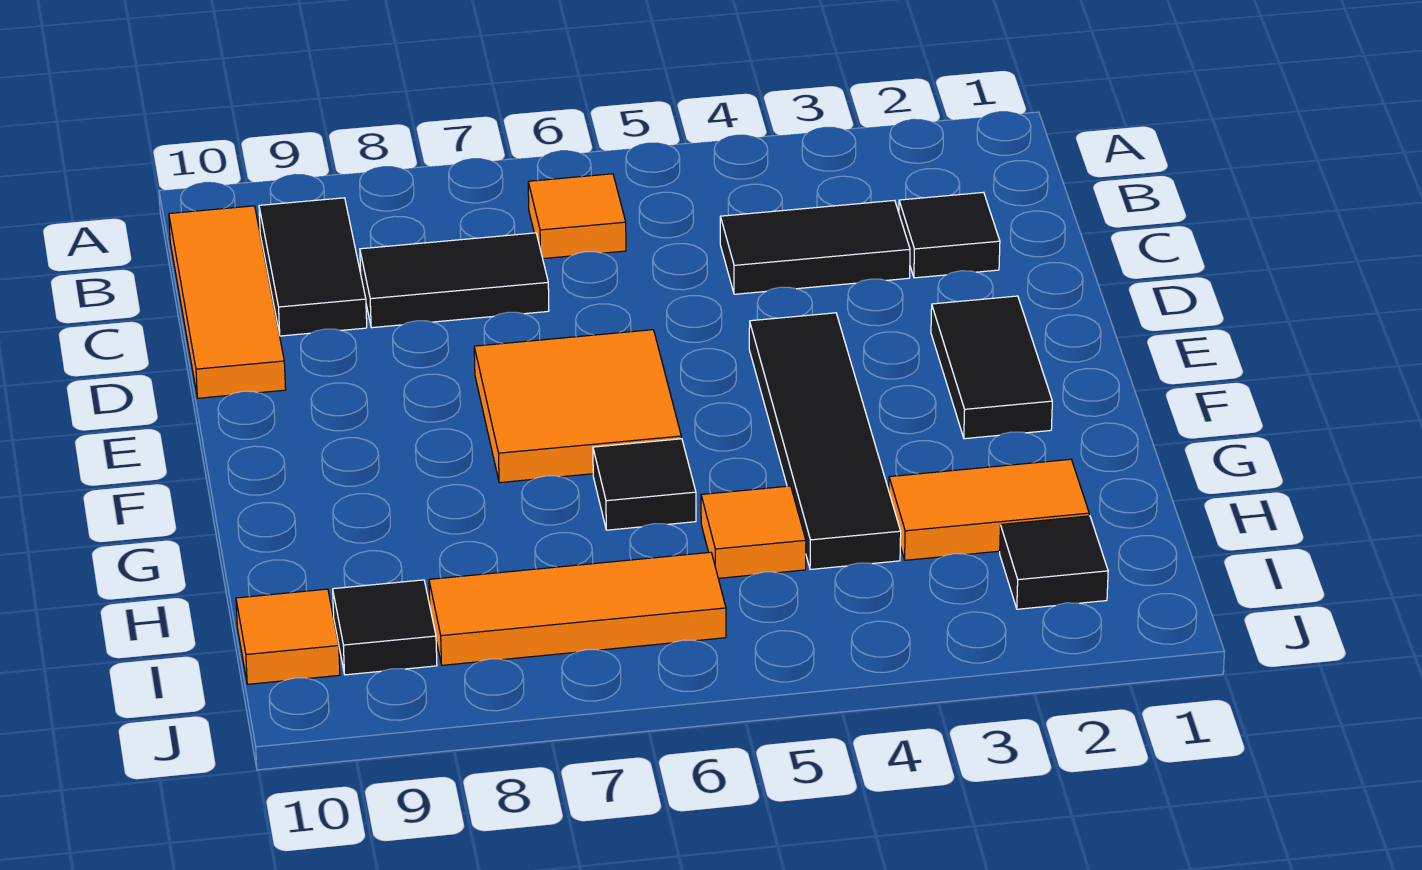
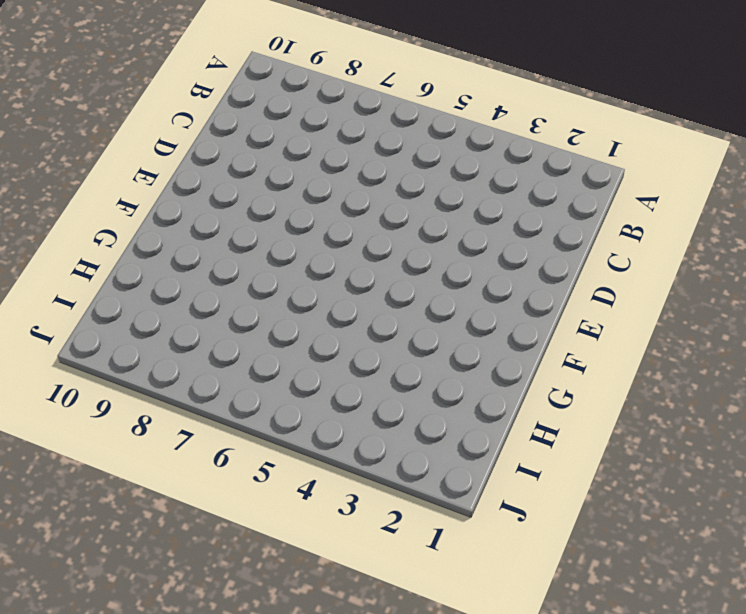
none -> orange 1x1 tile [528,174,626,259]
none -> black 1x2 tile [259,198,367,336]
none -> orange 1x3 tile [169,206,286,398]

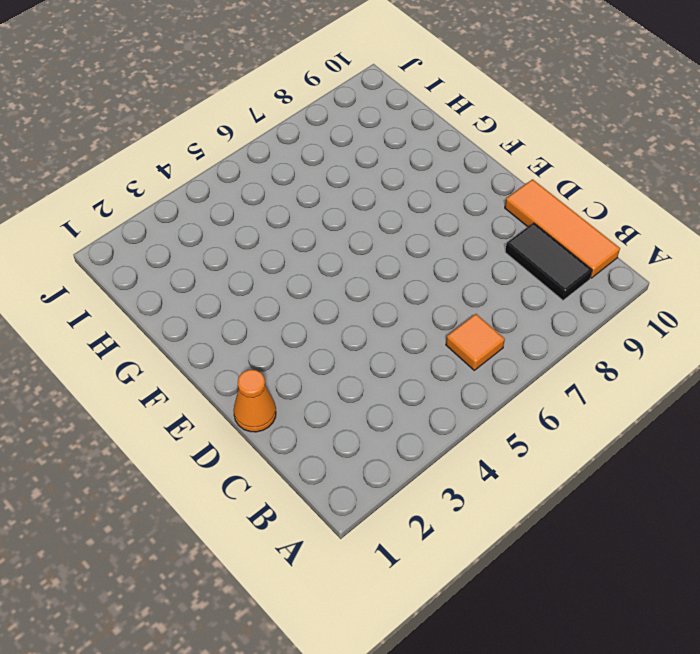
orange 1x1 cone [234,370,276,432] -> none
none -> black 1x1 tile [899,192,1000,278]
none -> black 1x2 tile [720,200,910,294]
none -> black 1x2 tile [360,233,549,328]

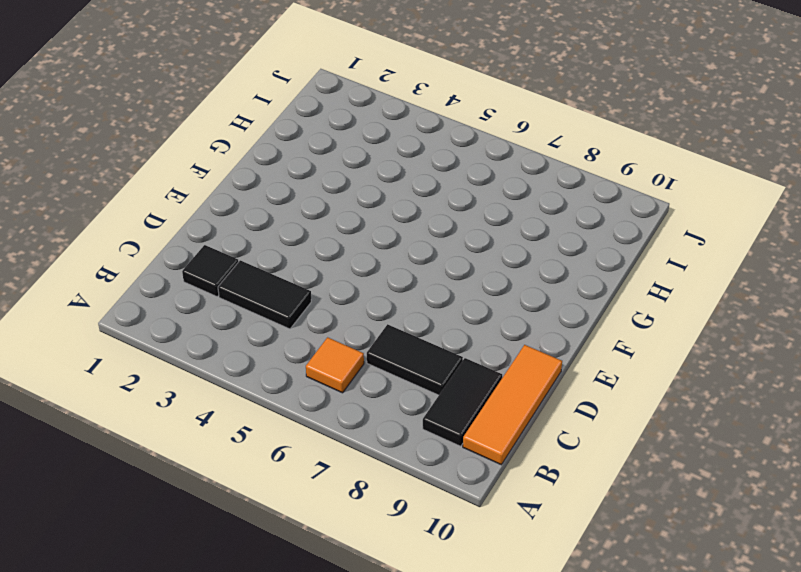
none -> black 1x2 tile [931,296,1052,439]
none -> black 1x4 tile [749,313,901,569]
none -> orange 2x2 tile [474,330,681,483]

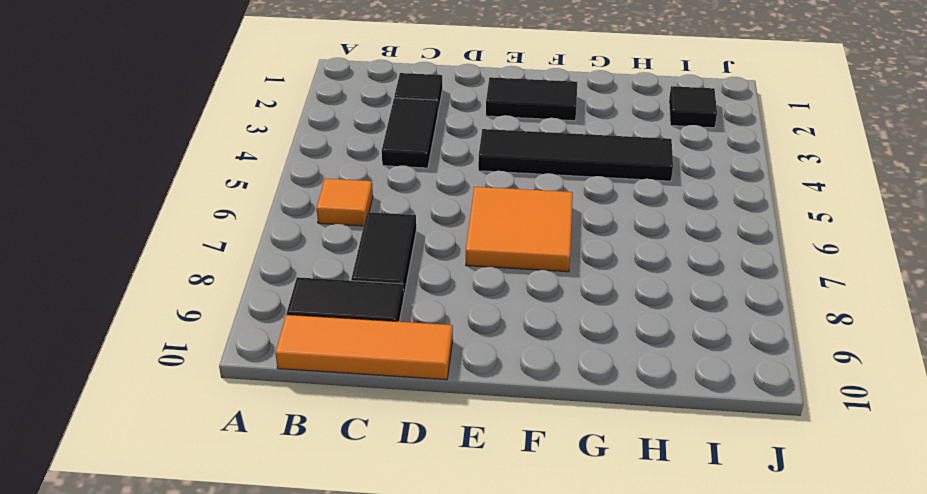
none -> black 1x1 tile [593,439,696,530]
none -> orange 1x2 tile [889,459,1089,560]
none -> orange 1x1 tile [701,486,806,578]

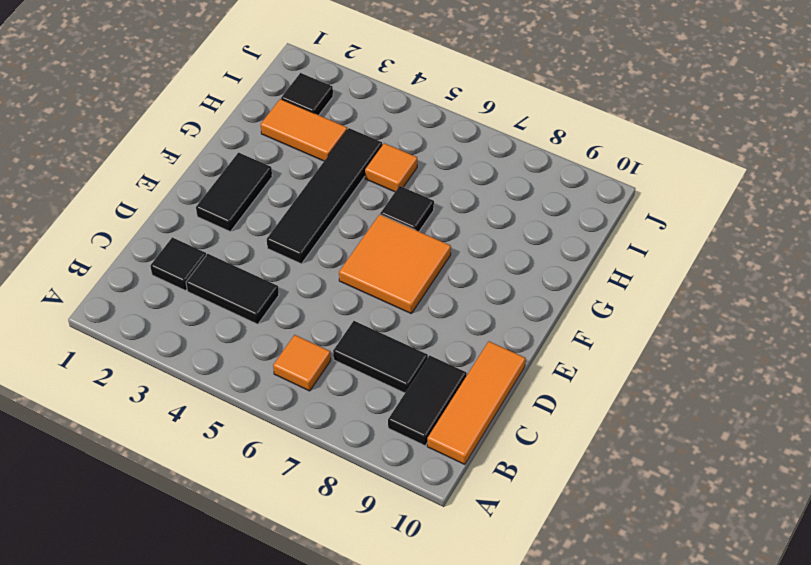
none -> orange 1x3 tile [429,552,726,665]
none -> black 1x1 tile [333,580,437,675]
none -> orange 1x1 tile [236,589,340,684]

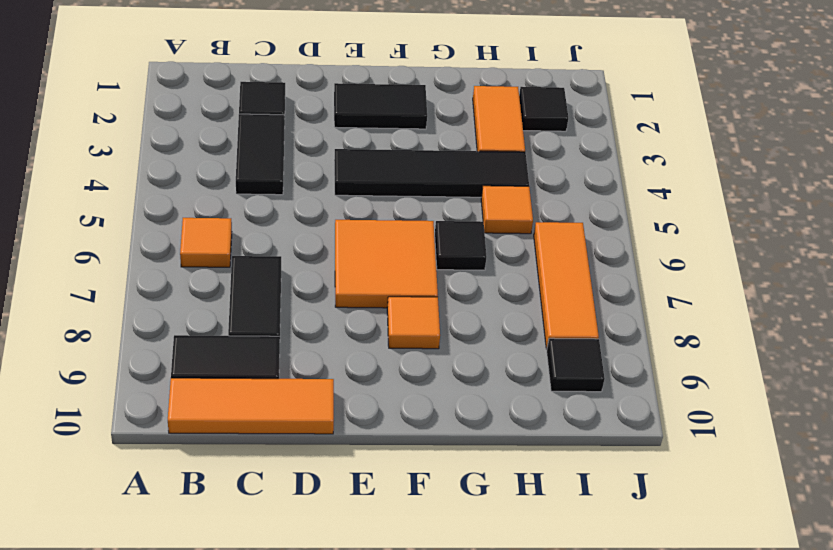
orange 1x1 tile [387,297,440,349] -> orange 1x1 tile moved to [236,589,340,684]

